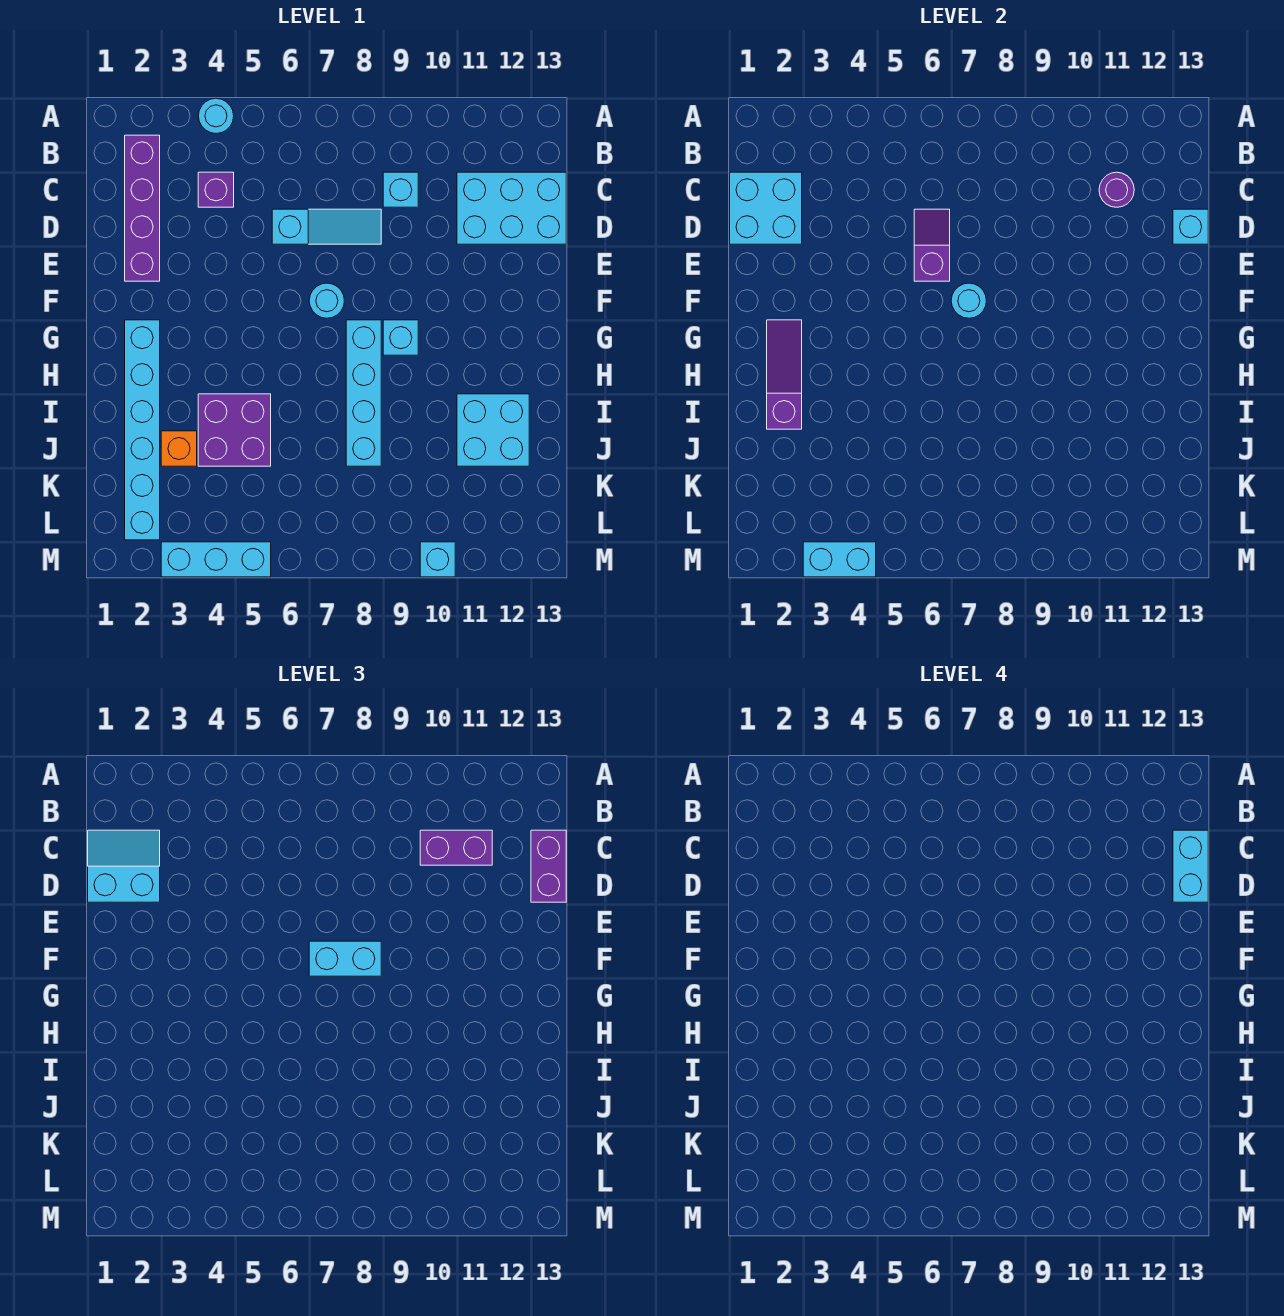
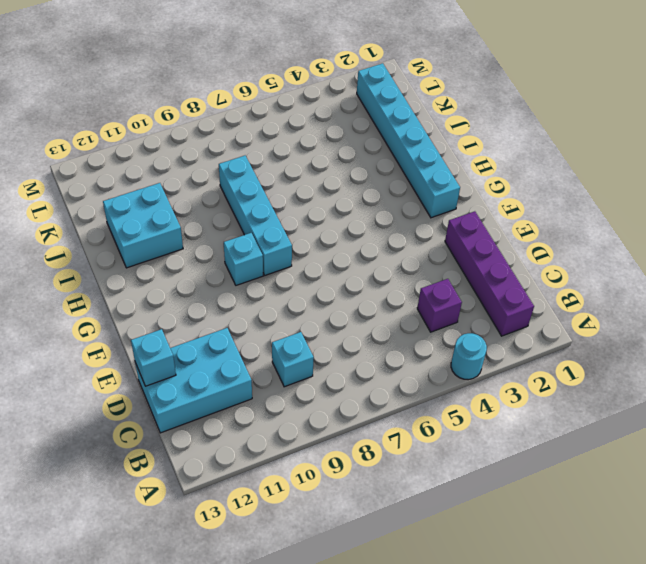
none -> cyan 1x3 slope [272,209,381,244]
none -> cyan 1x1 round brick [309,283,344,318]
none -> purple 2x2 brick [198,394,271,466]

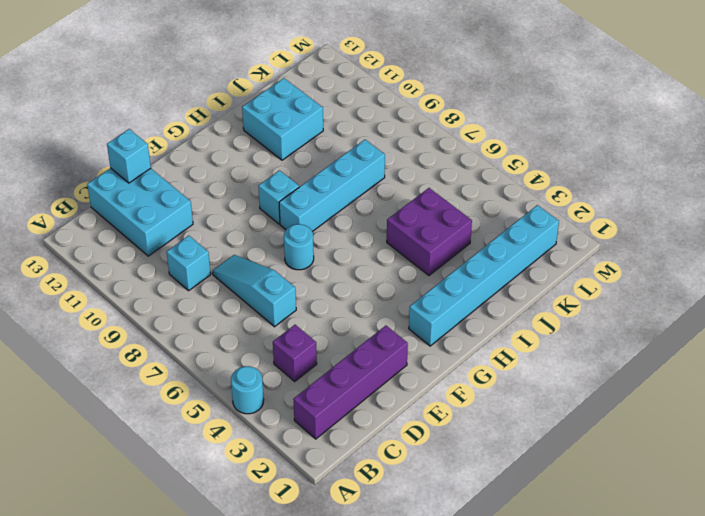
none -> orange 1x1 brick [161,431,197,466]
none -> cyan 1x3 brick [161,542,271,577]
none -> cyan 1x1 brick [420,542,455,577]

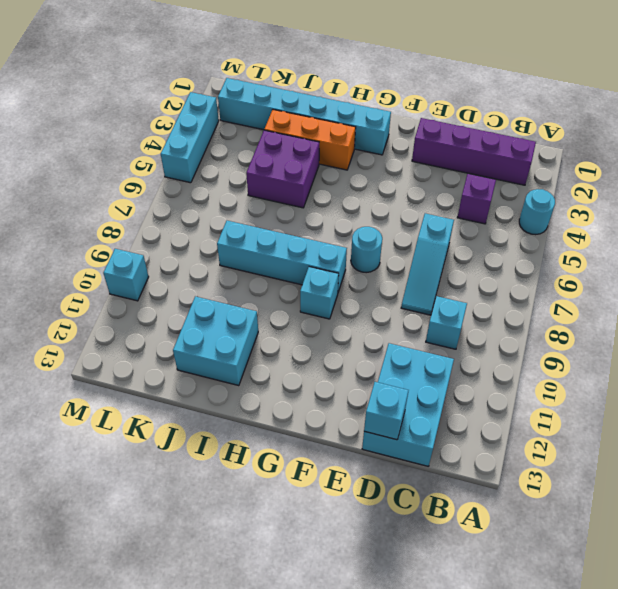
orange 1x3 brick [264,110,356,170] -> orange 1x1 brick [161,431,197,466]
none -> cyan 2x2 brick [730,172,802,244]
none -> purple 1x1 round brick [1099,172,1134,207]
none -> purple 1x2 slope [914,209,950,281]

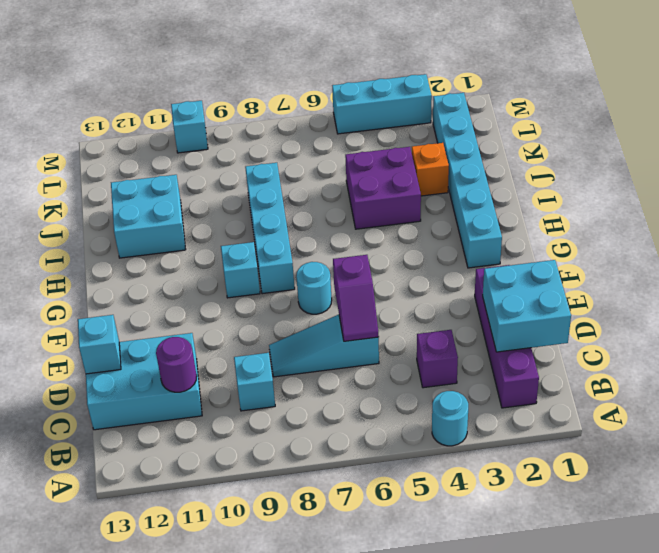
none -> cyan 1x1 round brick [951,283,986,318]
none -> purple 1x3 slope [767,320,802,429]
none -> cyan 1x2 brick [803,542,876,577]

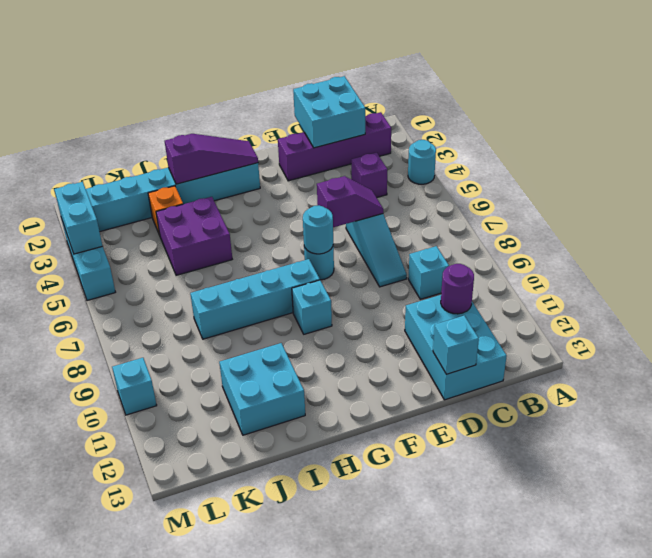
none -> cyan 2x2 slope [88,830,160,902]
none -> purple 1x2 brick [420,830,492,865]
none -> purple 1x2 brick [531,830,566,902]

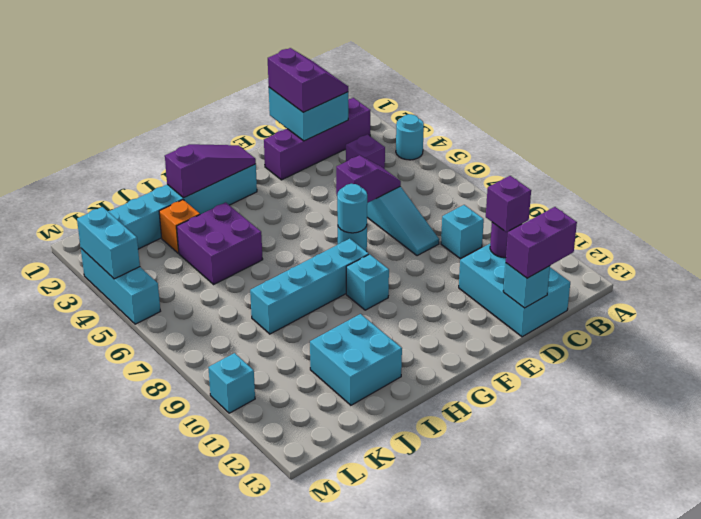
purple 2x2 slope [268,48,348,112] -> cyan 2x2 slope [88,830,160,902]
purple 1x1 brick [486,176,531,232] -> purple 1x2 brick [420,830,492,865]
none -> cyan 1x2 brick [309,941,381,976]
none -> cyan 1x2 brick [1173,830,1208,902]

